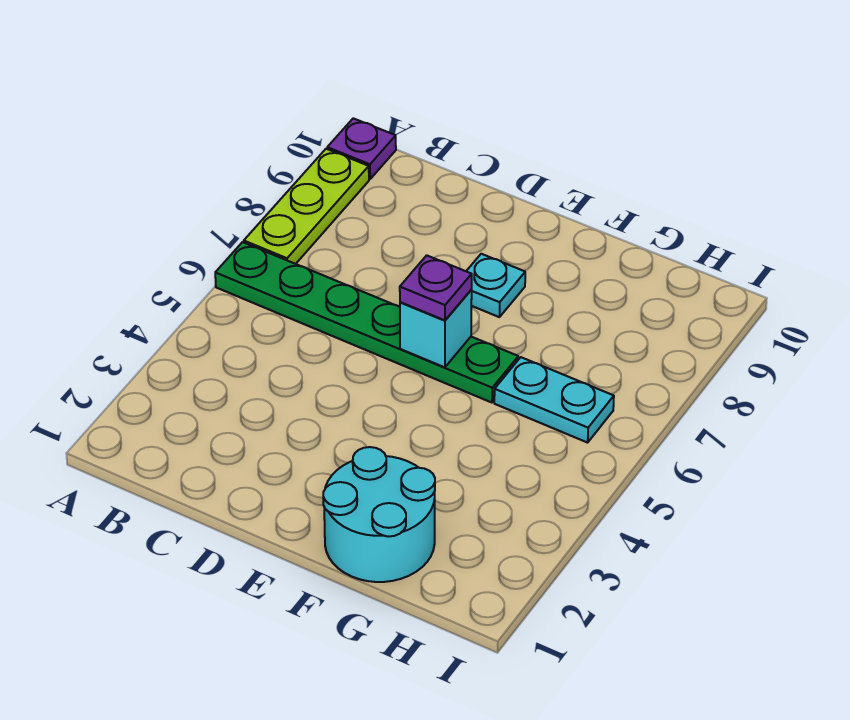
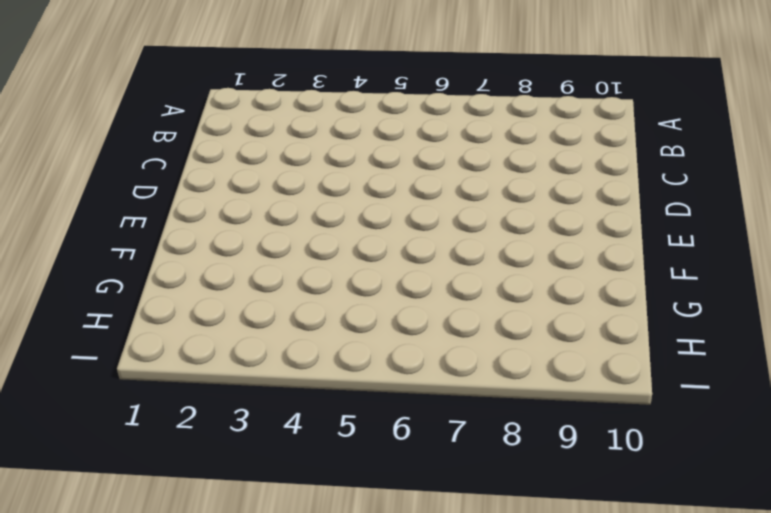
none -> green 1x6 plate [215,242,518,403]
none -> lime 1x3 plate [244,149,369,264]

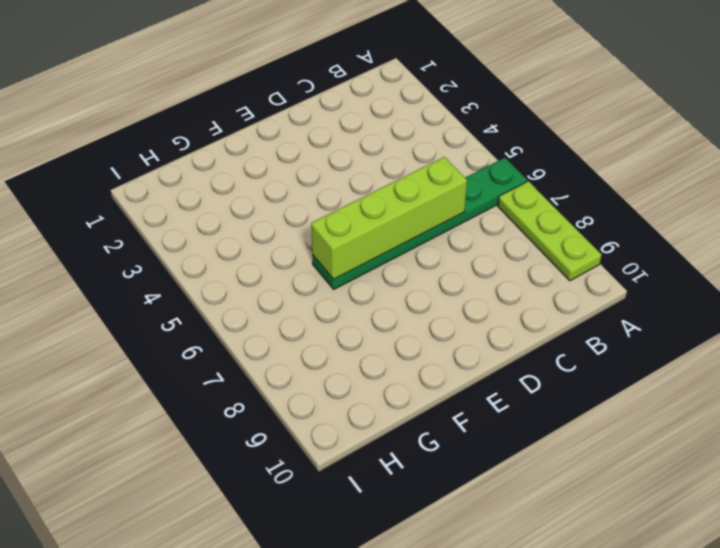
lime 1x4 brick [311,157,467,280] -> cyan 1x1 brick [400,290,472,367]
none -> purple 1x1 plate [327,118,396,179]
none -> cyan 1x1 plate [466,254,525,317]

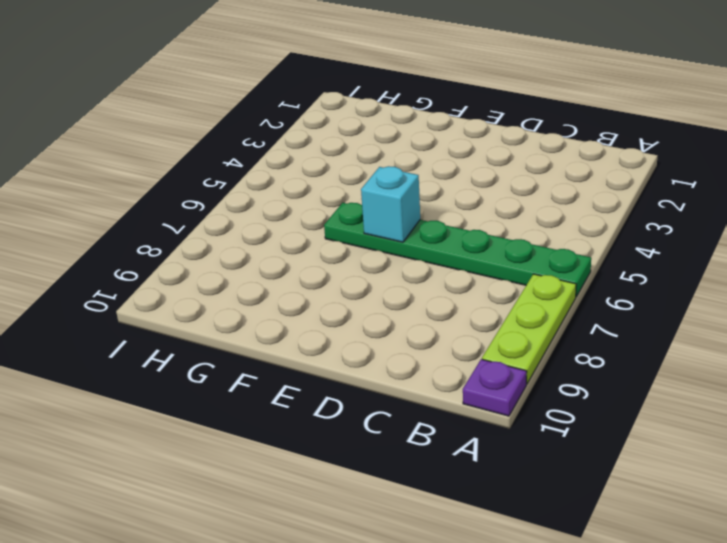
none -> cyan 1x1 plate [466,254,525,317]
none -> cyan 2x2 round brick [323,447,435,582]

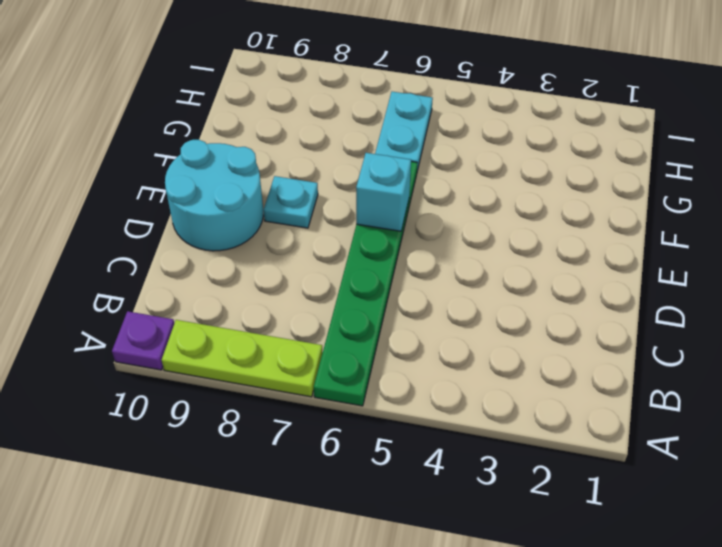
cyan 2x2 round brick [165,140,263,251] -> cyan 2x2 round brick moved to [323,447,435,582]
none -> purple 1x1 plate [400,255,472,320]

